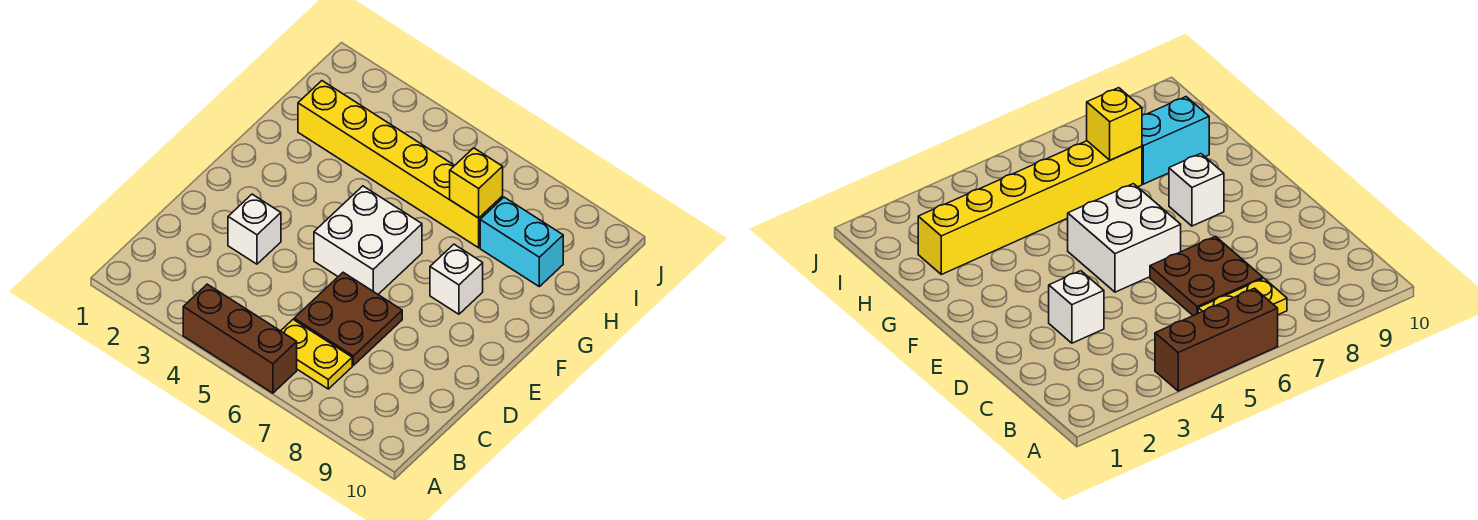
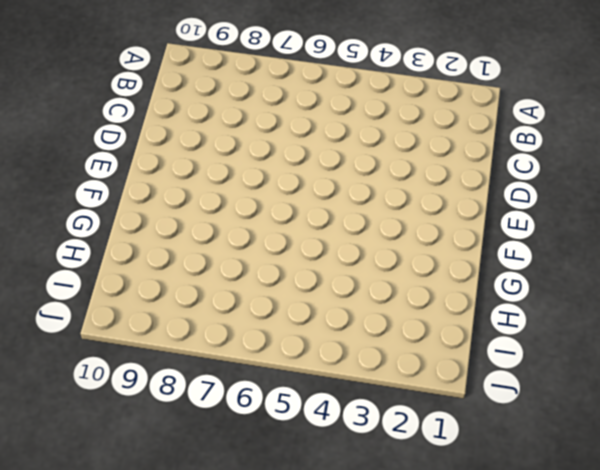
none -> brown 1x3 brick [183,284,297,393]
none -> yellow 1x2 plate [281,320,352,389]

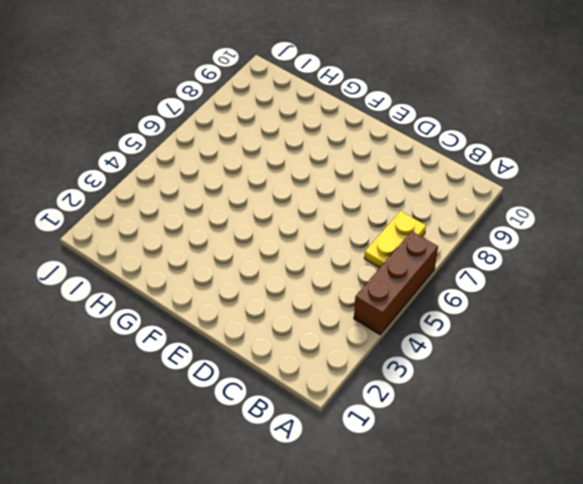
none -> brown 2x2 plate [294,272,402,365]
none -> white 1x1 brick [228,194,281,264]

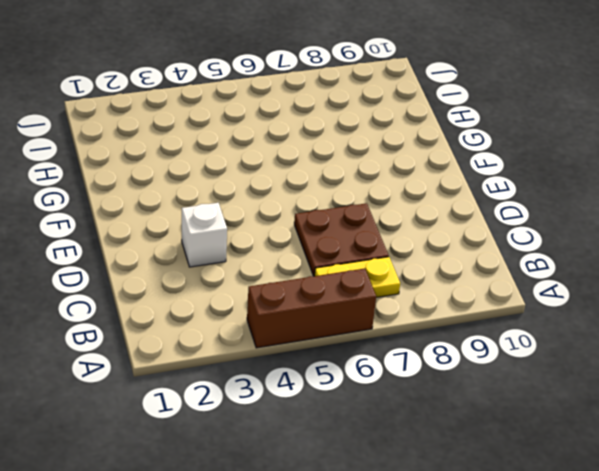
none -> white 2x2 brick [314,186,422,294]
none -> white 1x1 brick [430,244,483,314]

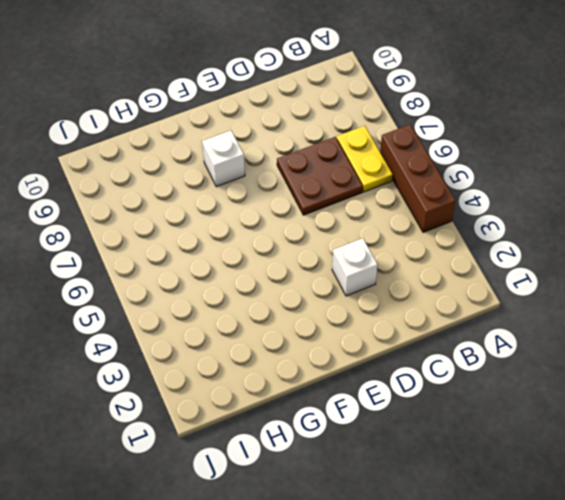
none -> white 2x2 brick [314,186,422,294]
none -> yellow 1x6 brick [298,81,503,248]

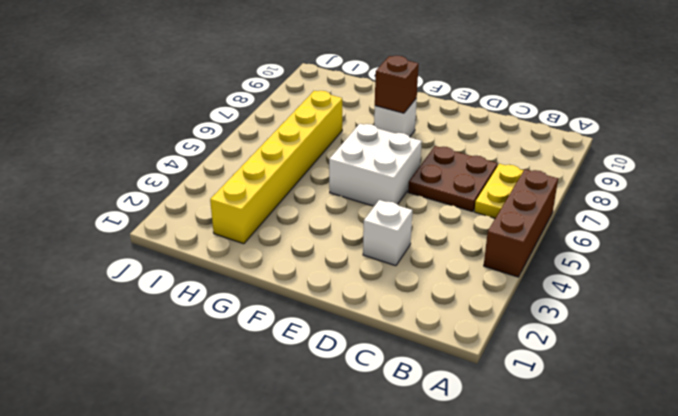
brown 1x1 brick [375,56,419,113] -> none
none -> cyan 1x2 brick [480,197,563,287]
none -> yellow 1x1 brick [450,148,503,218]

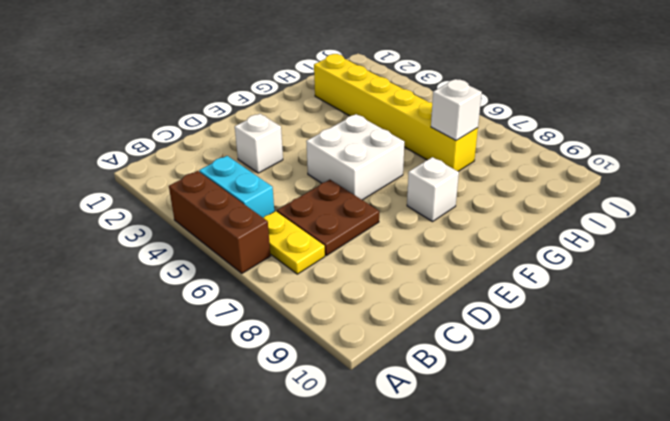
cyan 1x2 brick [199,156,274,218] -> cyan 1x2 brick moved to [480,197,563,287]
white 1x1 brick [431,79,482,140] -> yellow 1x1 brick [450,148,503,218]

